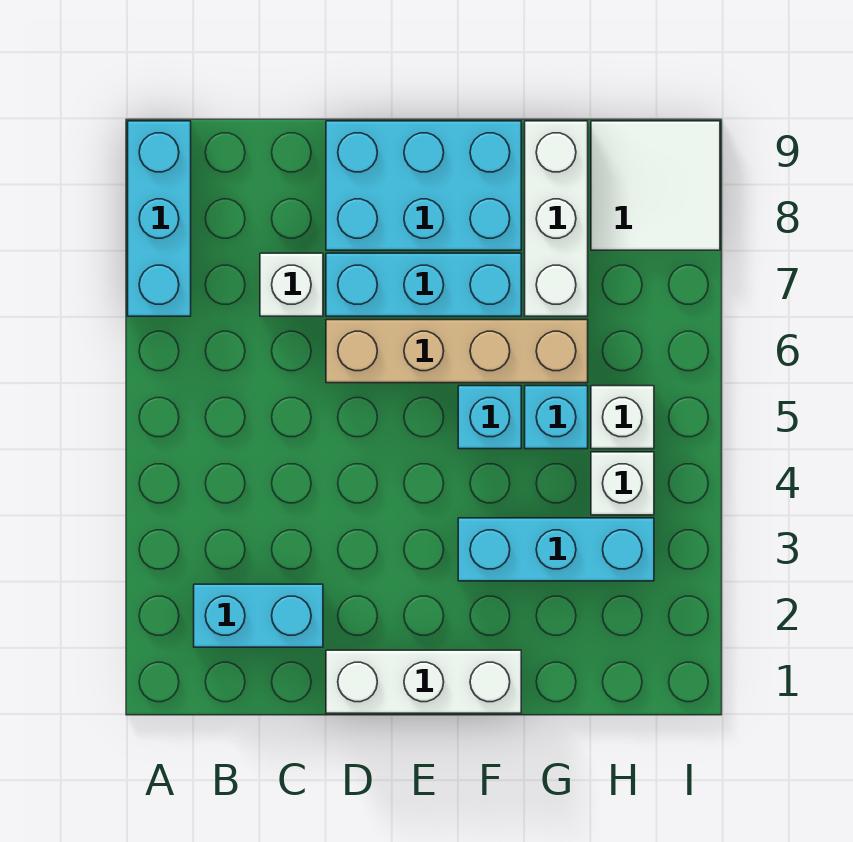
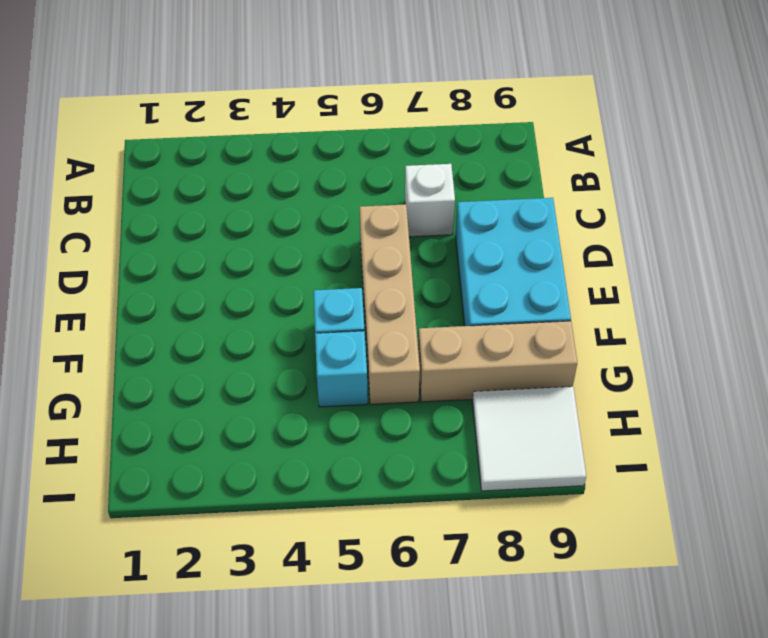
tan 1x3 brick [418,321,577,402] -> white 1x3 brick [525,121,588,316]
none -> cyan 1x3 brick [128,121,191,316]
none -> cyan 1x2 brick [194,584,323,647]
none -> white 1x3 brick [326,650,521,713]

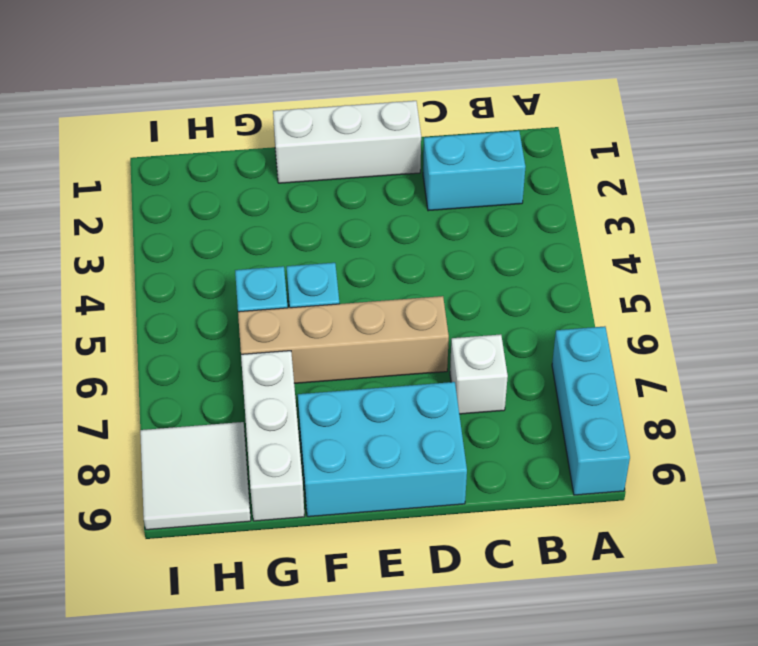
none -> cyan 1x3 brick [326,253,521,316]
none -> cyan 1x3 brick [458,518,654,581]
none -> white 1x1 brick [591,452,654,515]

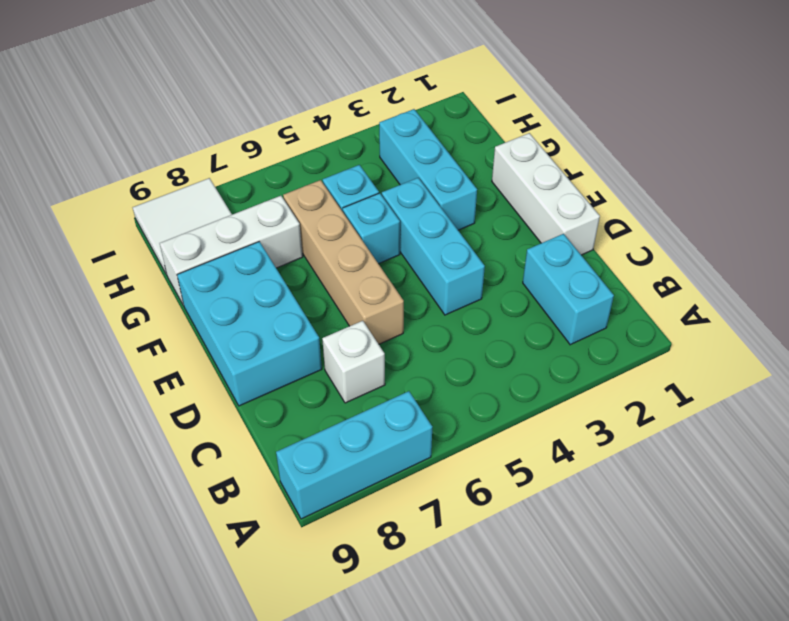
cyan 1x3 brick [382,178,485,315] -> cyan 1x3 brick moved to [326,253,521,316]
none -> white 1x1 brick [591,452,654,515]
none -> white 1x1 brick [591,386,654,449]

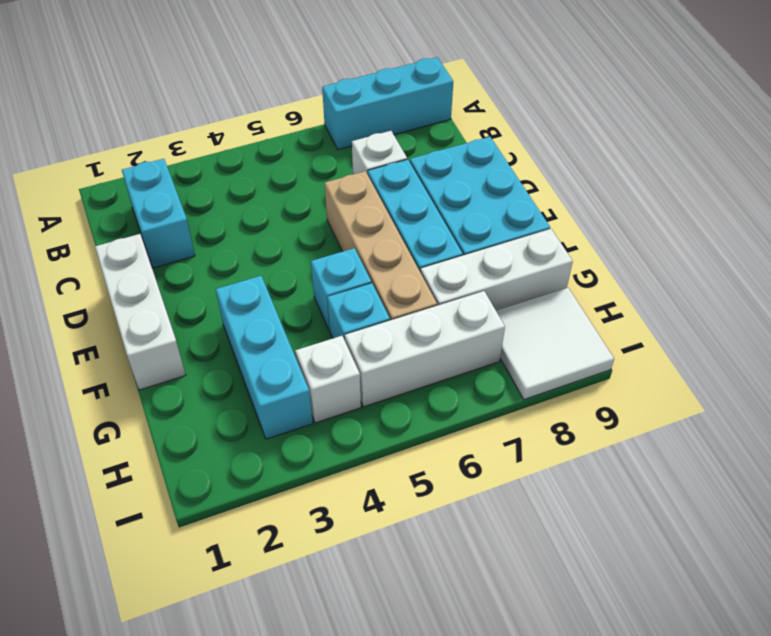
white 1x3 brick [345,291,505,407] -> white 1x1 brick [591,386,654,449]

